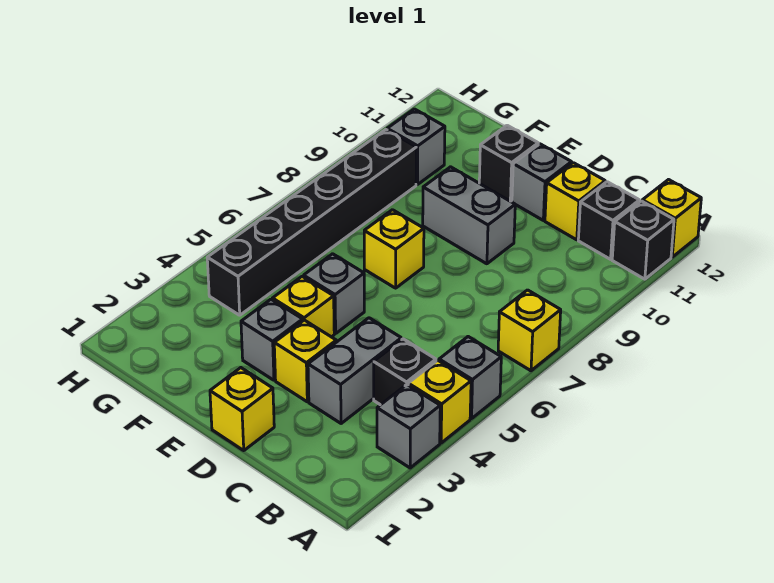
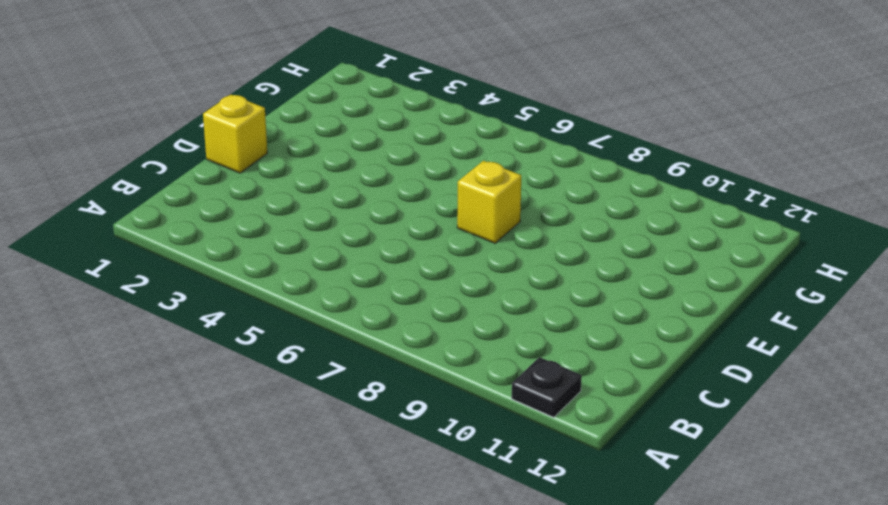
black 1x1 plate [512,357,582,417] -> black 1x1 brick [612,201,674,279]
none -> grey 1x1 brick [377,385,440,468]
none -> yellow 1x1 brick [408,360,471,443]
none -> grey 1x1 brick [439,337,501,419]

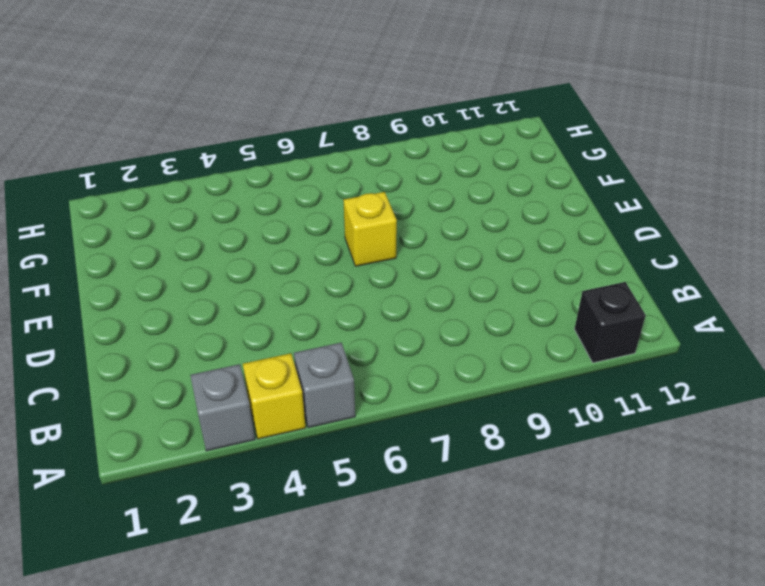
none -> yellow 1x1 brick [498,290,561,371]
none -> yellow 1x1 brick [642,180,701,257]
none -> black 1x1 brick [374,339,436,405]

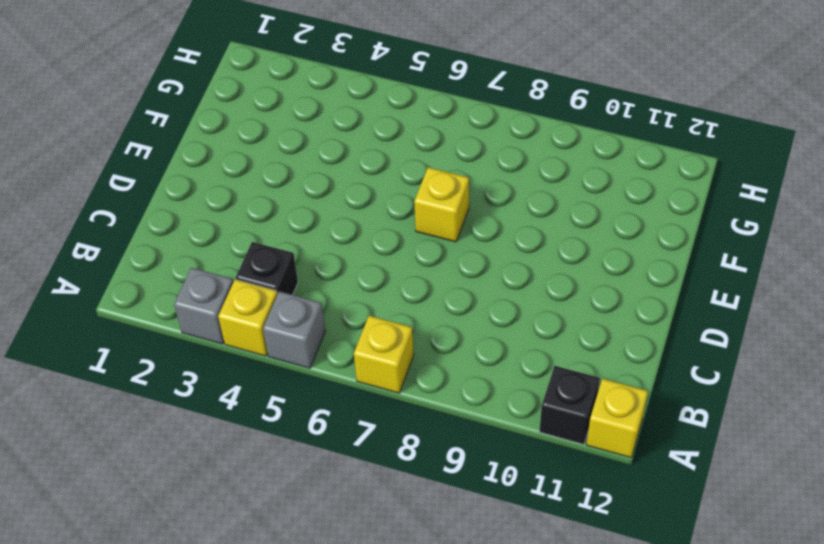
none -> black 1x1 brick [578,182,639,259]
none -> grey 1x2 brick [308,318,401,424]
none -> yellow 1x1 brick [545,163,605,240]

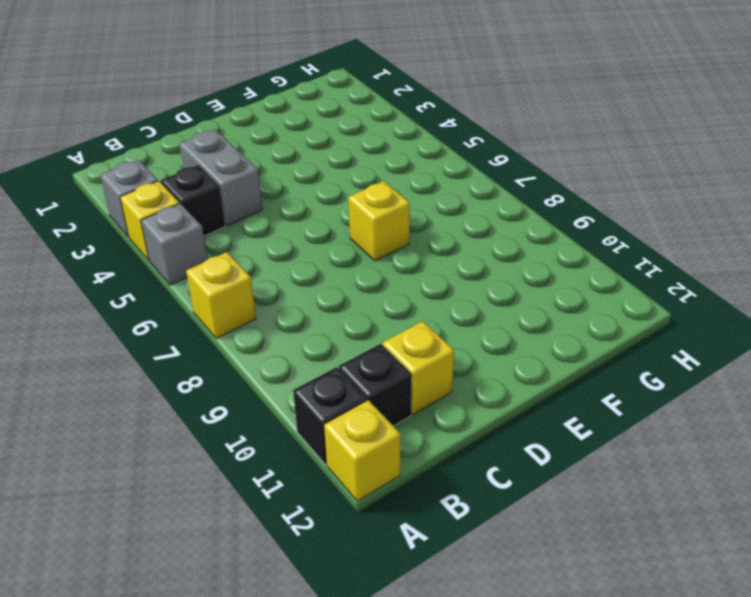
none -> yellow 1x1 brick [210,368,274,450]
none -> yellow 1x1 brick [274,320,336,402]
none -> grey 1x2 brick [423,167,515,264]

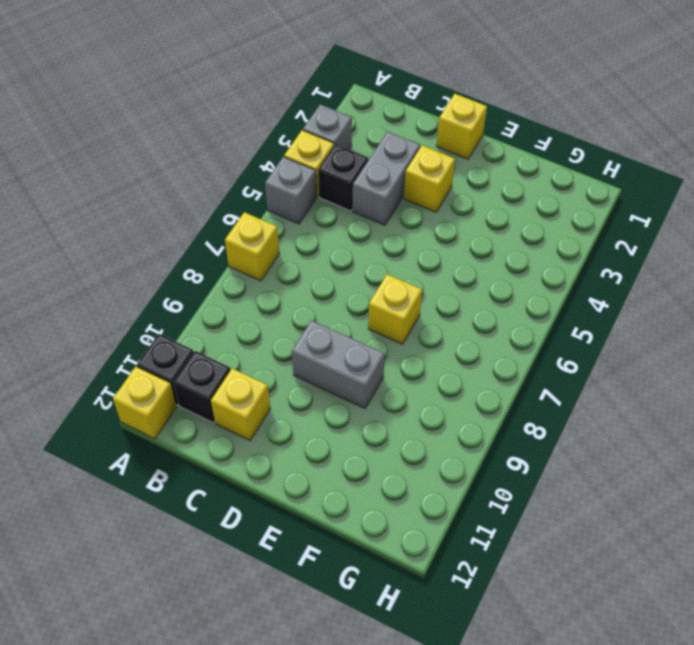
none -> grey 1x1 brick [512,144,572,220]
none -> grey 1x1 brick [241,299,303,380]
none -> yellow 1x1 brick [272,277,334,337]

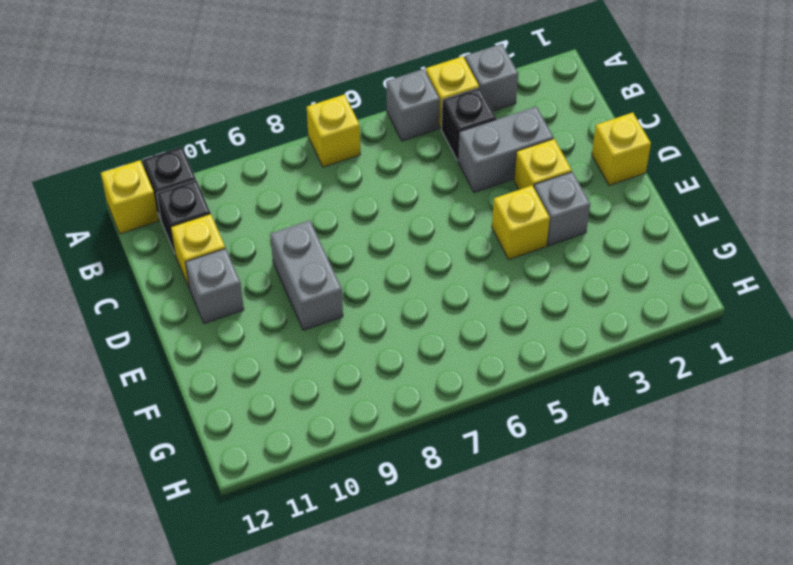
none -> grey 1x1 brick [304,254,364,333]
none -> yellow 1x1 brick [364,210,424,288]
none -> black 1x1 brick [479,125,538,201]

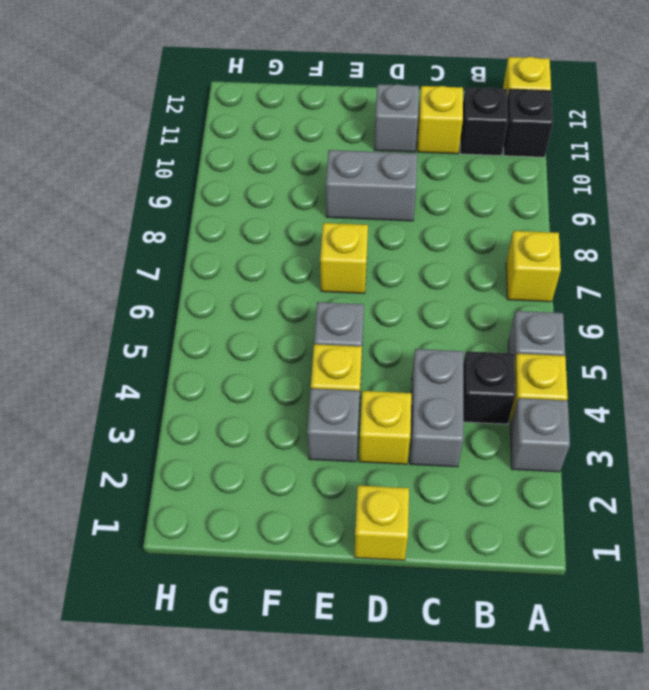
none -> black 1x1 brick [479,125,538,201]
none -> black 1x6 brick [207,130,416,315]
none -> grey 1x1 brick [387,109,445,185]

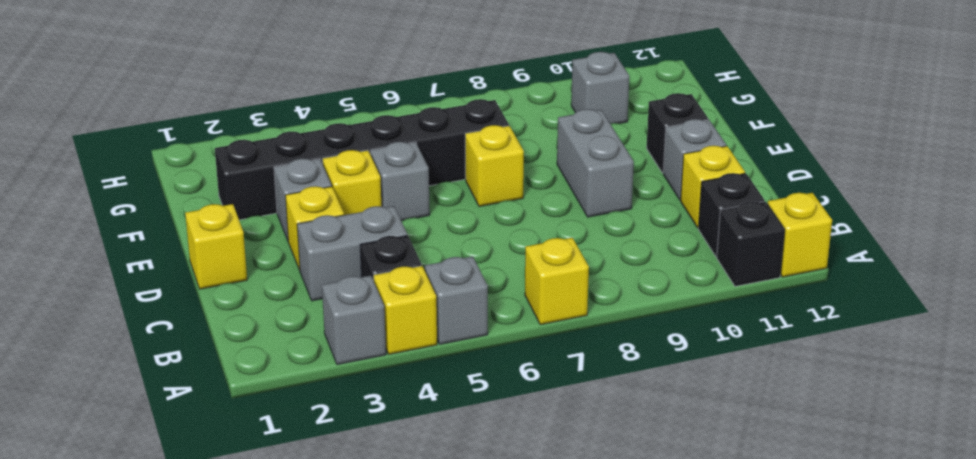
black 1x6 brick [215,99,509,220] -> black 1x6 brick moved to [207,130,416,315]

